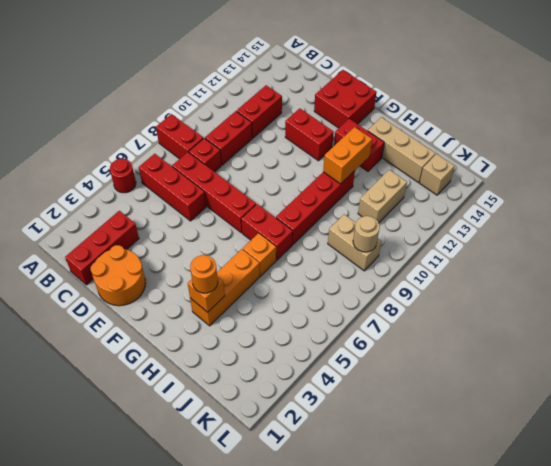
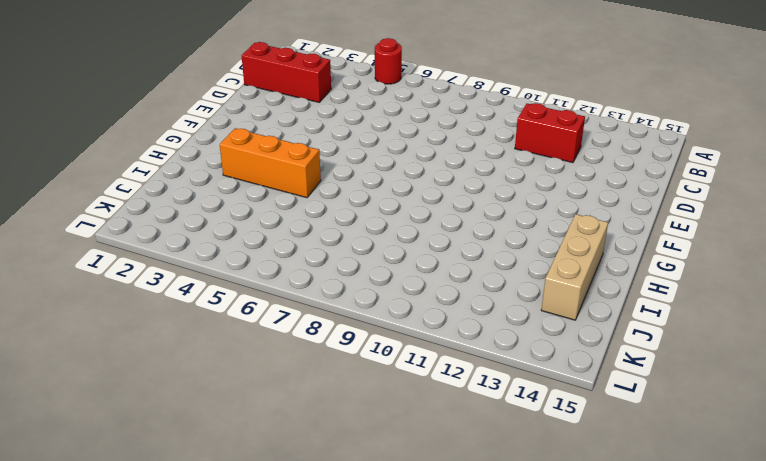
none -> red 1x2 brick [156,114,203,159]
none -> red 1x3 brick [139,154,206,221]
none -> red 1x4 brick [172,152,256,233]

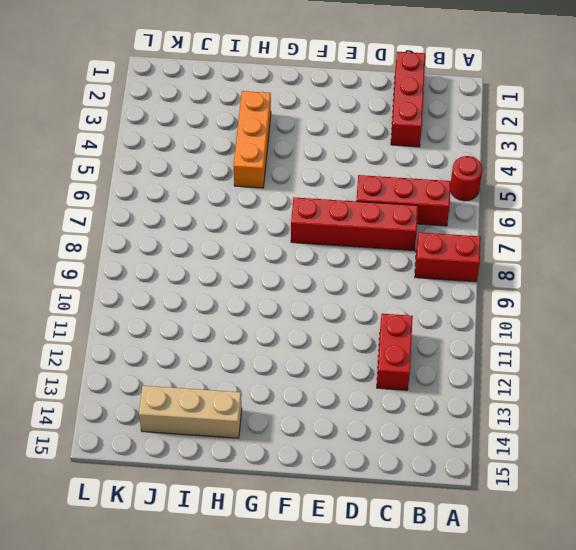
none -> red 1x1 brick [189,138,221,172]
none -> red 1x2 brick [205,111,252,165]
none -> orange 2x2 round brick [91,245,145,306]

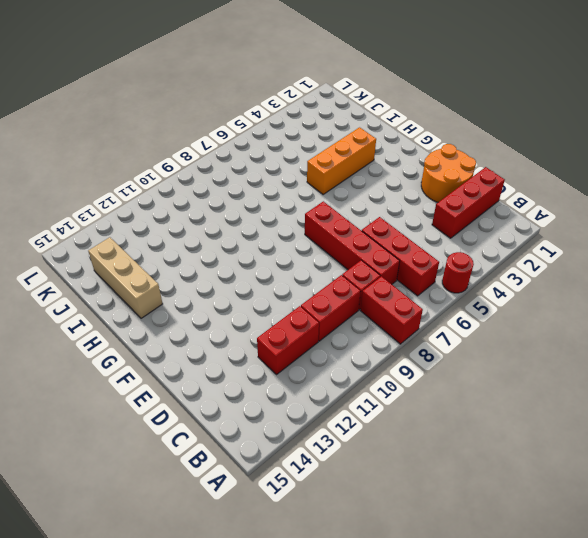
none -> red 1x2 brick [285,108,334,161]
none -> red 2x2 brick [314,70,377,128]
none -> red 1x2 brick [241,204,293,260]

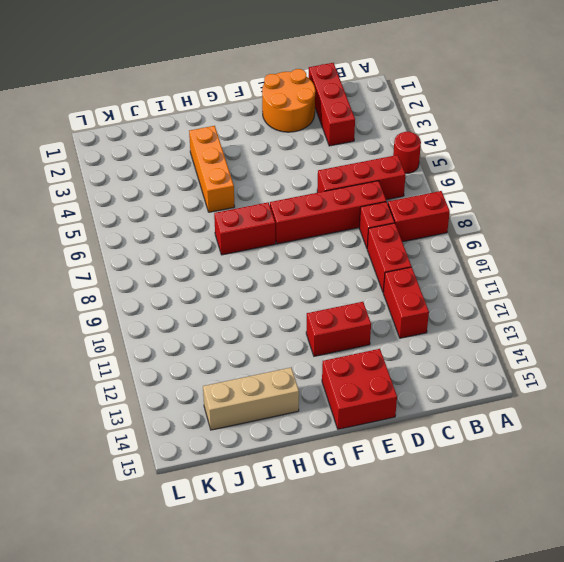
none -> red 1x2 brick [334,119,384,171]
none -> orange 1x1 brick [243,233,276,276]
none -> red 1x4 brick [276,171,355,245]

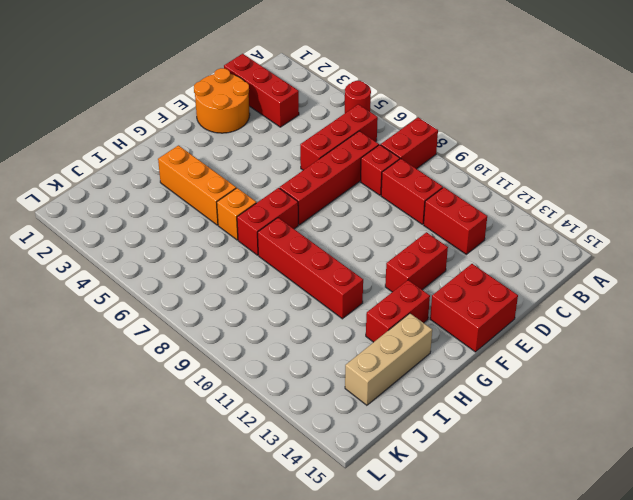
none -> tan 1x2 brick [328,214,381,271]
none -> tan 1x2 brick [358,170,407,223]
none -> tan 1x1 brick [420,154,455,195]

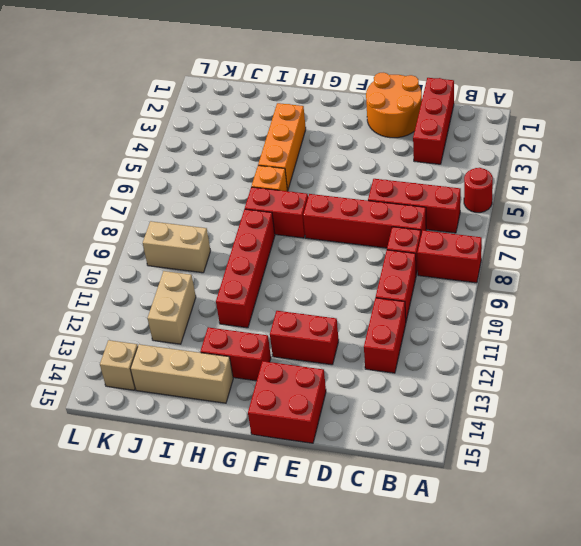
none -> orange 1x1 brick [188,277,225,312]
none -> orange 1x2 brick [323,127,372,184]
none -> tan 1x1 round brick [353,216,380,252]

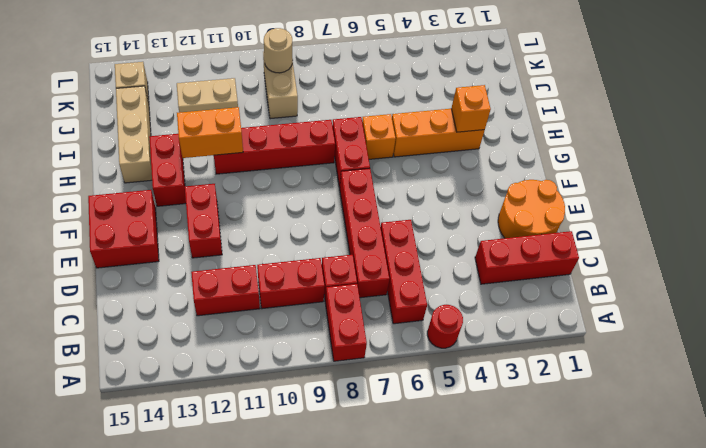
none -> orange 1x1 round brick [190,255,218,293]

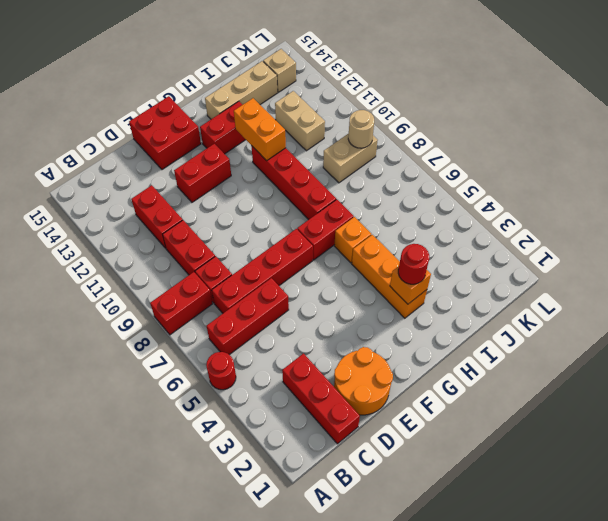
red 1x1 round brick [398,244,429,284] -> orange 1x1 round brick [190,255,218,293]

